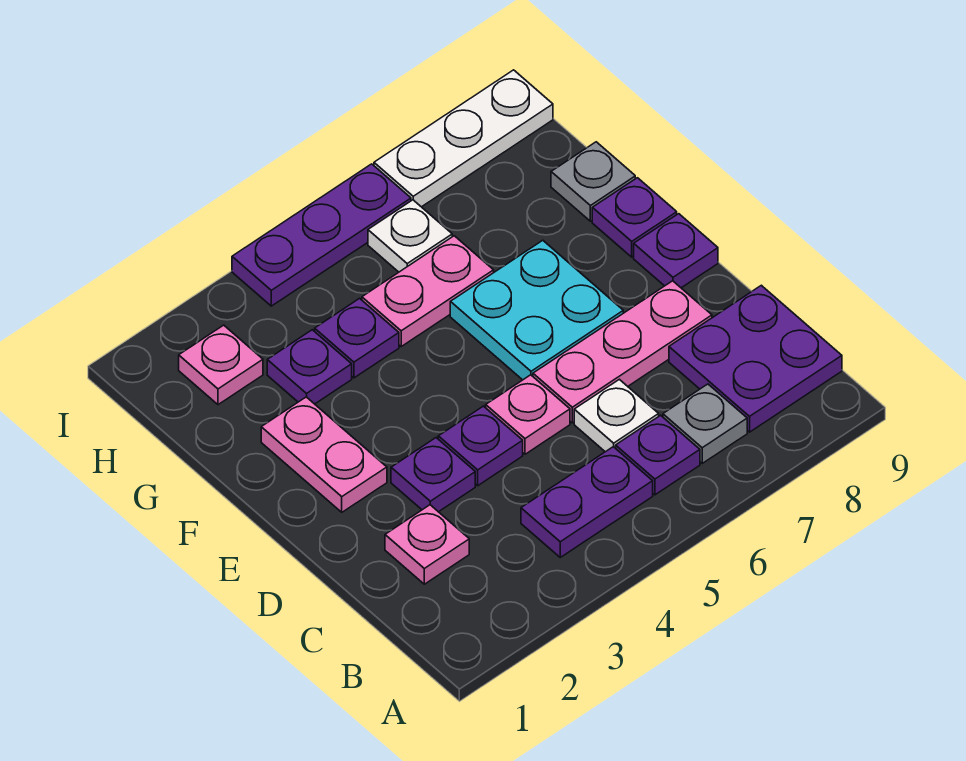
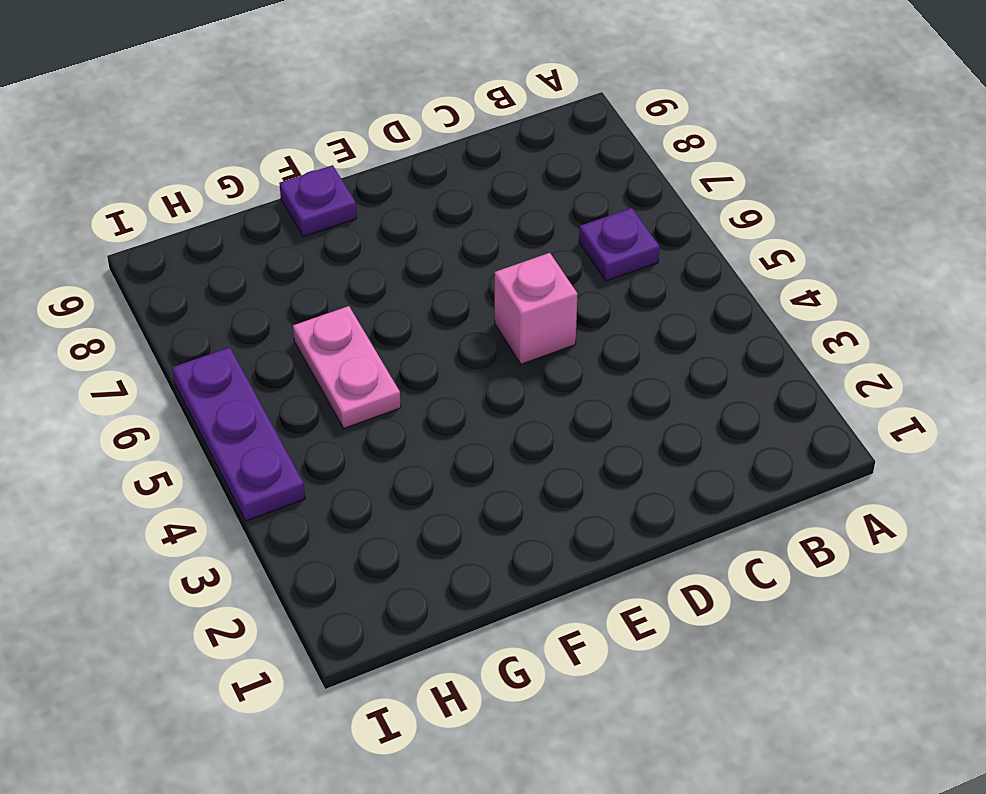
pink 1x1 brick [495,253,578,364] -> pink 1x1 plate [486,375,570,454]
none -> purple 1x2 plate [521,447,653,557]
none -> grey 1x1 plate [663,384,747,463]
none -> purple 2x2 plate [669,285,842,432]

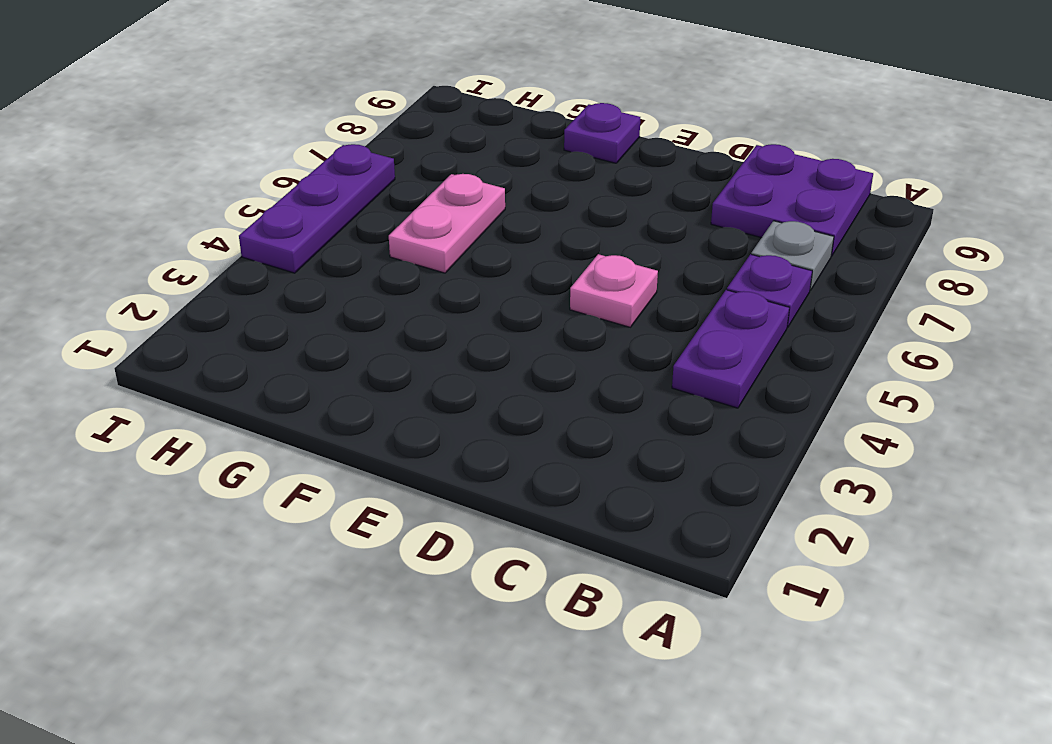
none -> pink 1x1 plate [385,505,469,584]
none -> white 1x1 plate [574,379,659,452]
none -> purple 1x1 plate [391,438,475,512]

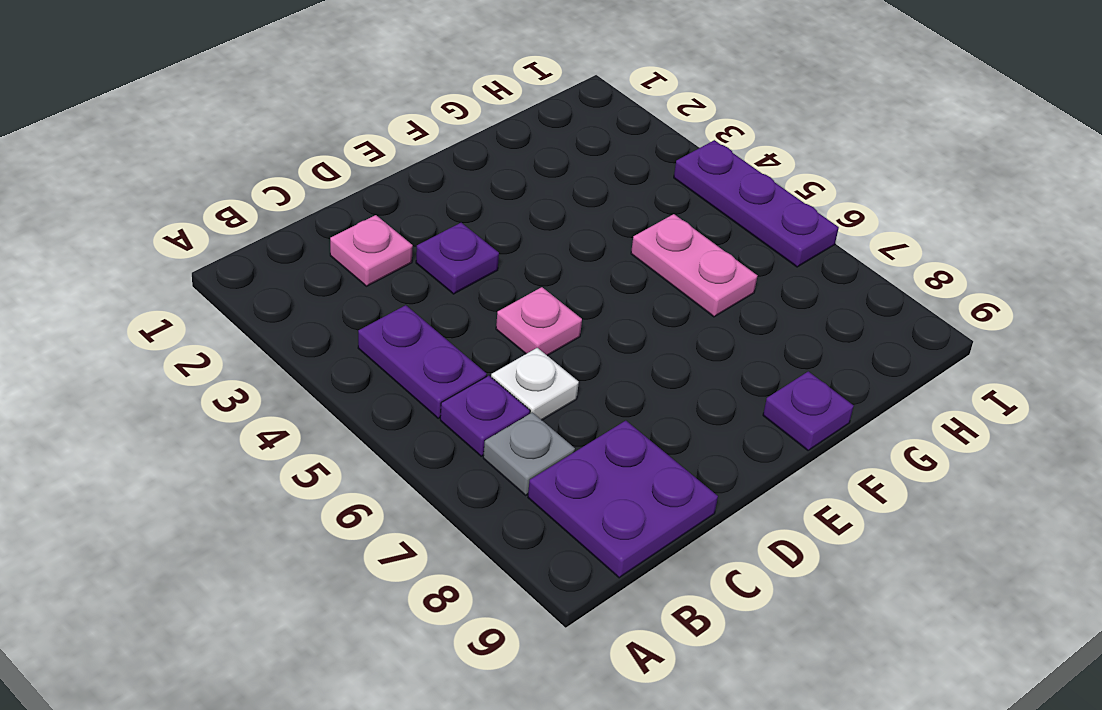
none -> purple 1x1 plate [438,406,523,486]
none -> pink 1x3 plate [533,281,712,423]
none -> pink 1x2 plate [261,397,387,512]

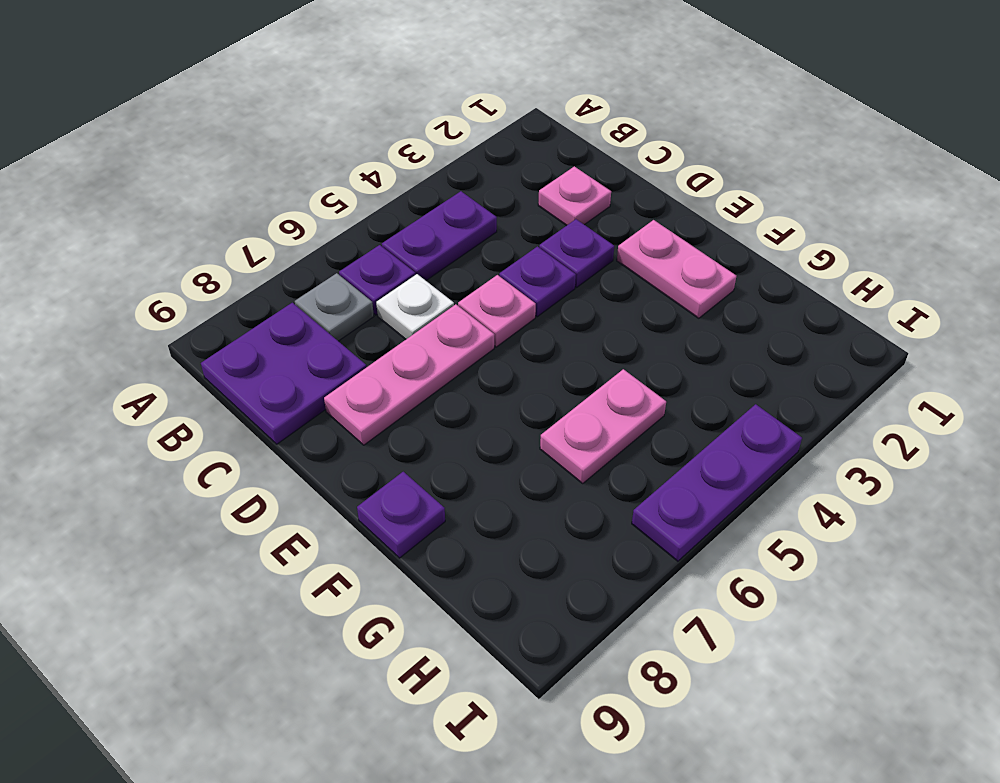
none -> cyan 2x2 plate [450,240,623,380]
none -> purple 1x1 plate [634,214,718,288]
none -> purple 1x1 plate [267,330,352,404]

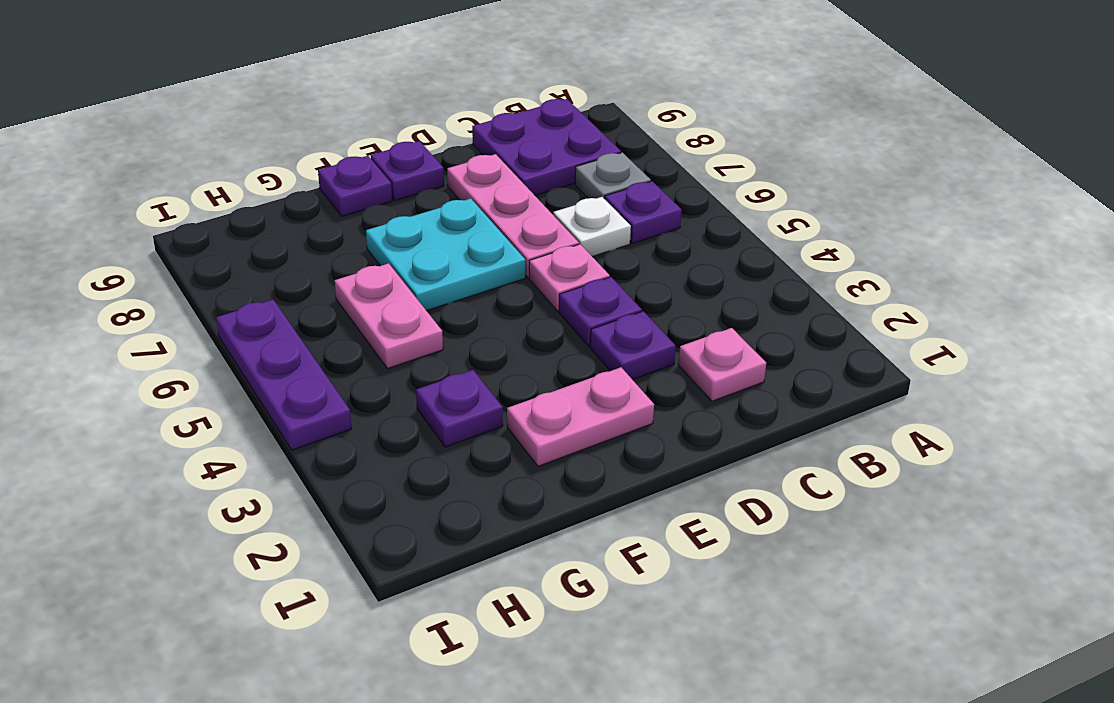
none -> purple 1x2 plate [521,447,653,557]
none -> purple 1x1 plate [315,298,399,378]
none -> grey 1x1 plate [551,142,635,221]

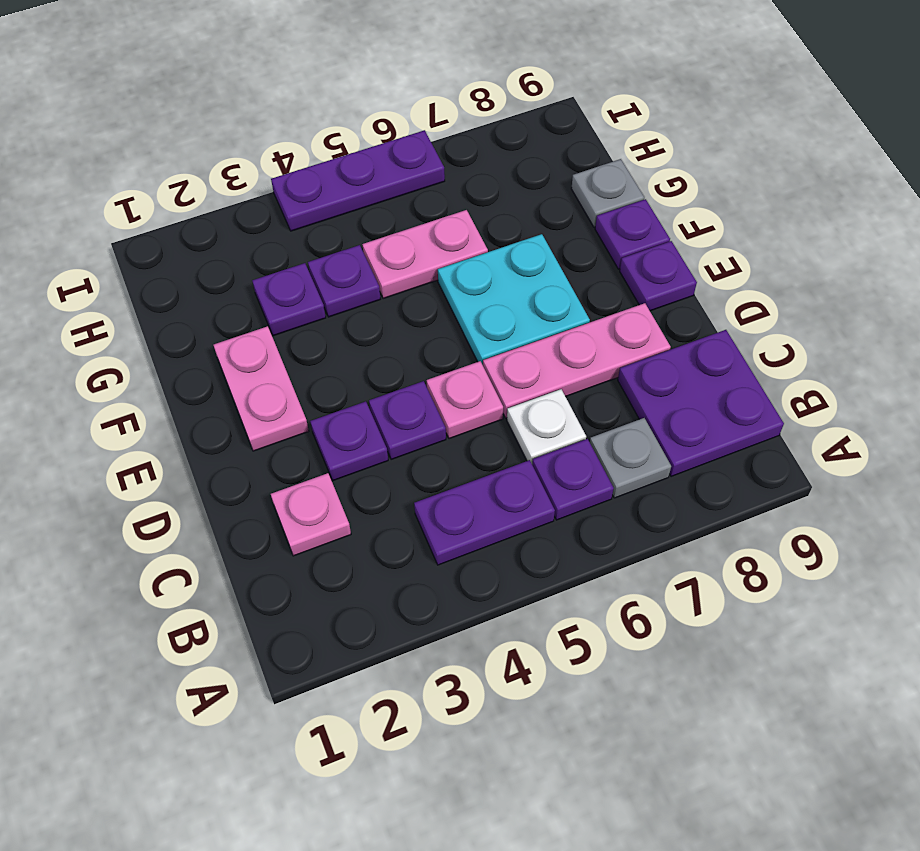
none -> pink 1x1 plate [179,325,263,405]
none -> white 1x1 plate [368,200,452,272]
none -> white 1x3 plate [374,70,553,207]

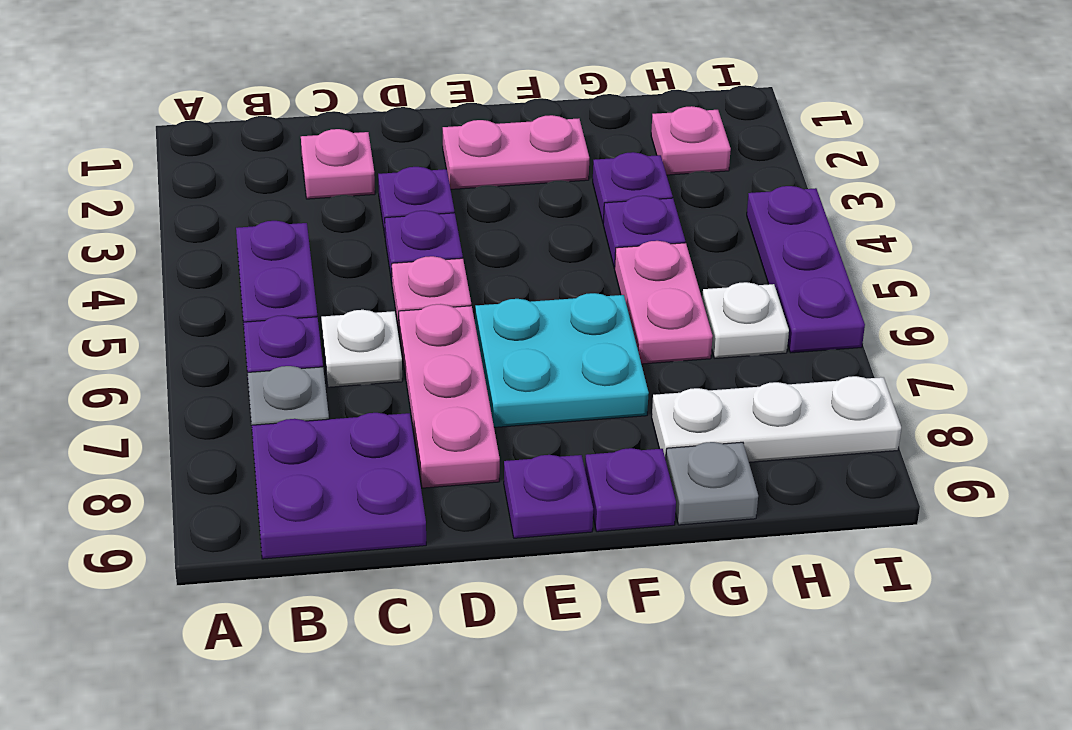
white 1x3 plate [652,376,901,462] -> white 1x3 plate turned to [374,70,553,207]

